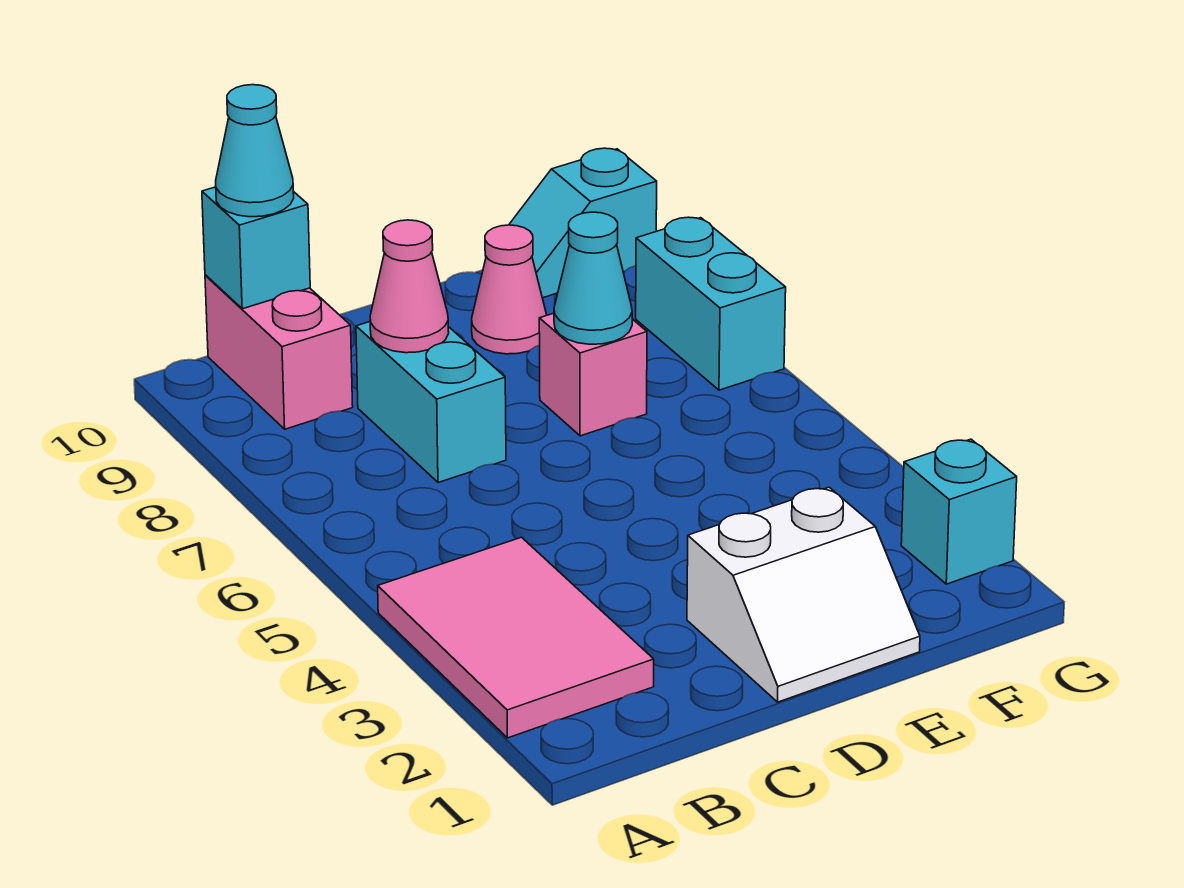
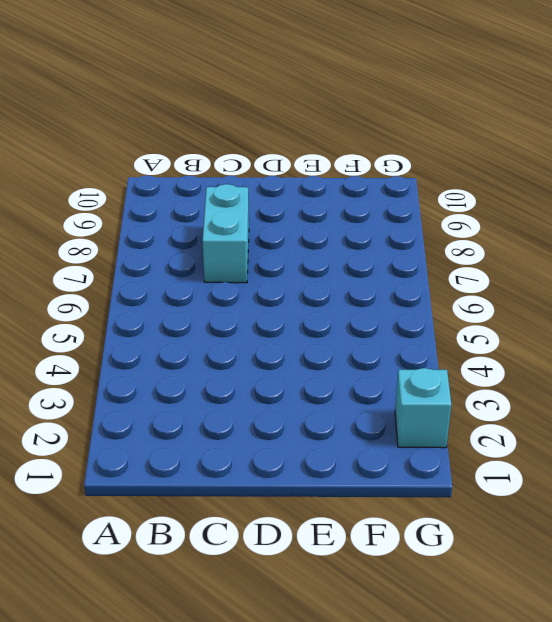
none -> pink 2x3 tile [378,537,654,738]
none -> pink 1x2 brick [205,275,353,429]
none -> white 2x2 slope [687,487,920,702]

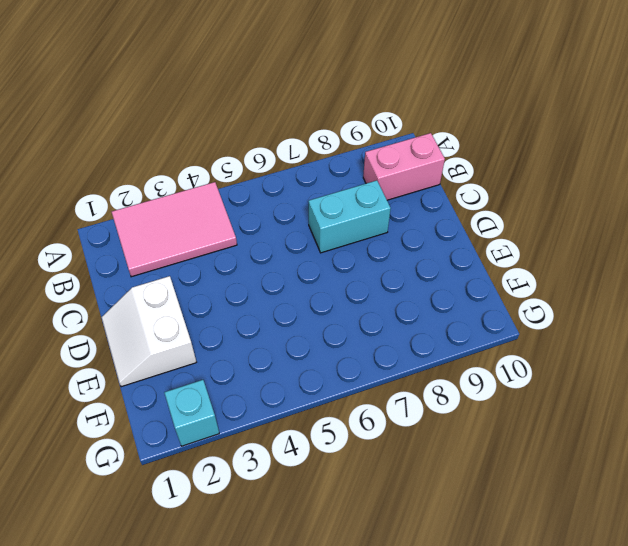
none -> pink 1x1 brick [539,313,647,436]
none -> pink 1x1 cone [472,225,547,354]
none -> cyan 1x2 slope [509,148,657,298]

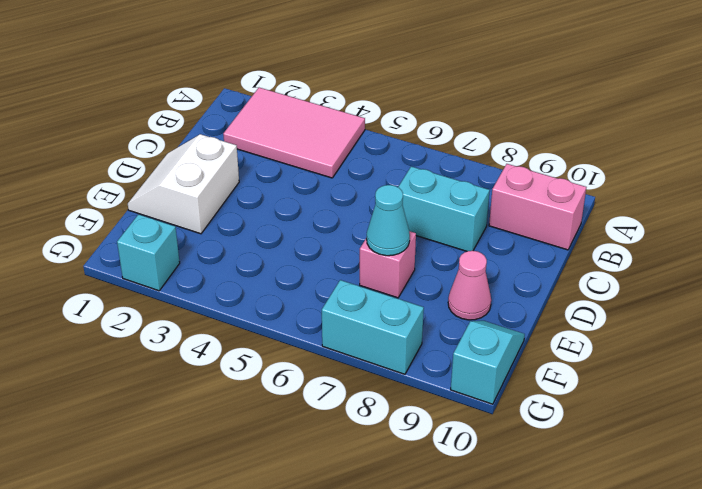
none -> cyan 1x1 brick [202,187,310,309]
none -> pink 1x1 cone [370,220,449,353]
none -> cyan 1x1 cone [216,85,294,217]

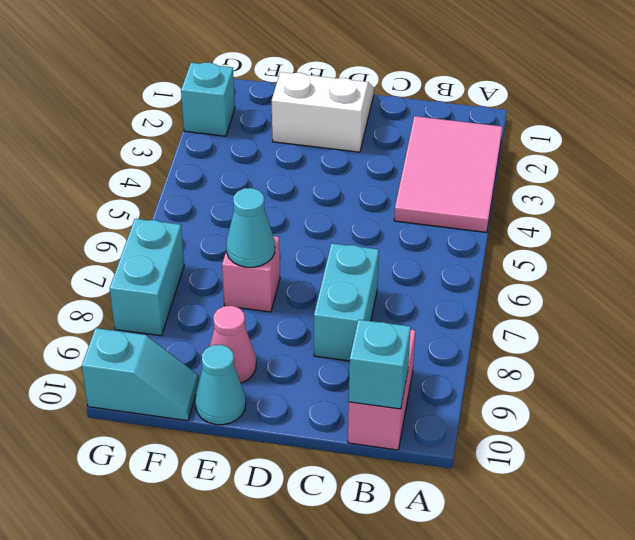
cyan 1x1 cone [195,345,246,425] -> cyan 1x1 cone moved to [216,85,294,217]
none -> pink 1x1 cone [370,220,449,353]

